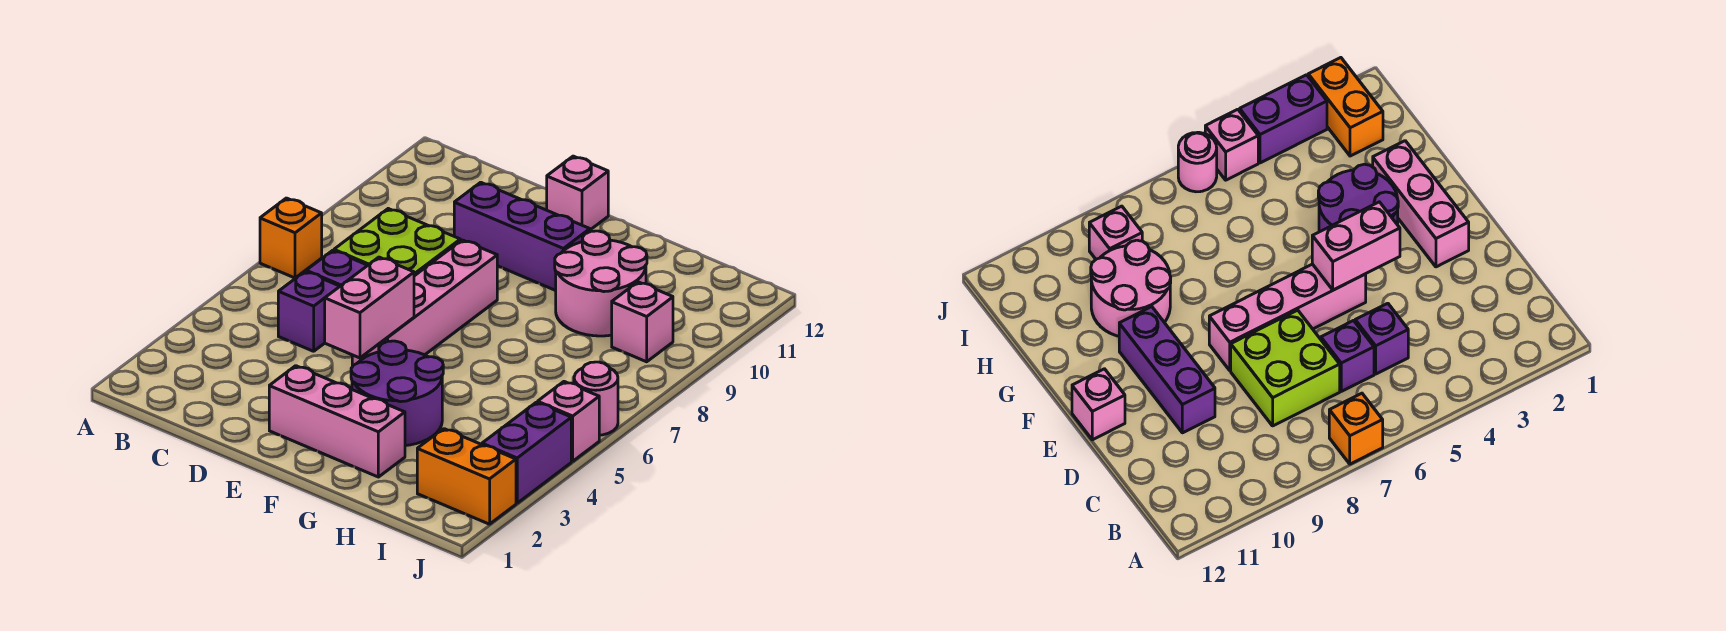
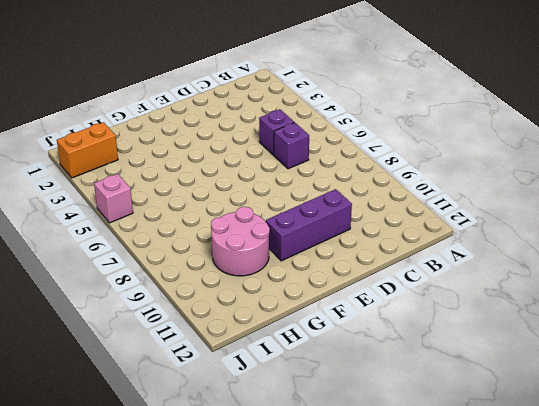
none -> orange 1x1 brick [260,198,322,278]
none -> lime 2x2 brick [334,209,460,276]
none -> pink 1x3 brick [269,366,405,477]

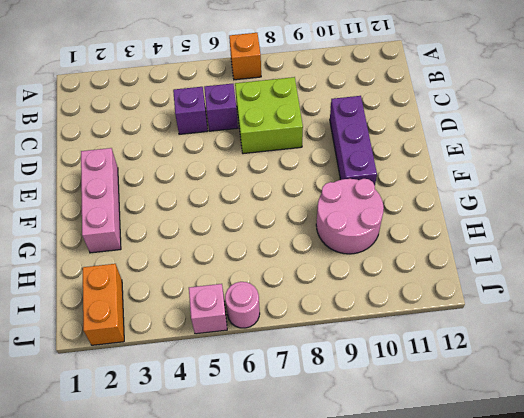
none -> pink 1x4 brick [352,240,497,367]
none -> pink 1x1 brick [547,156,608,230]
none -> purple 2x2 round brick [351,341,443,446]

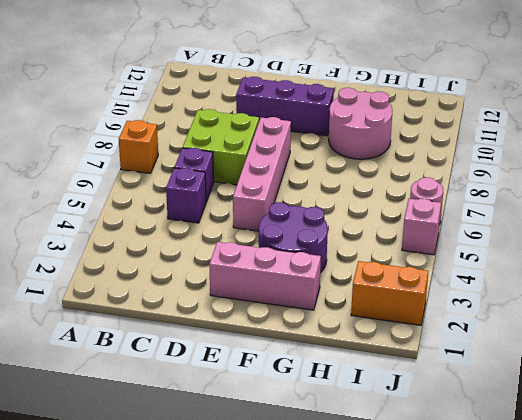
none -> pink 1x1 brick [547,156,608,230]
none -> pink 1x1 brick [612,282,673,362]
none -> purple 1x2 brick [482,402,571,503]

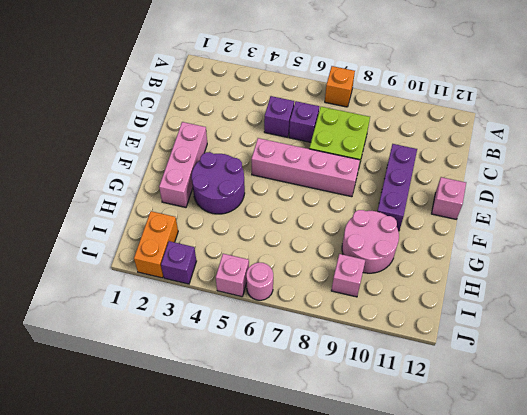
purple 1x1 brick [161,241,196,284] -> purple 1x2 brick [482,402,571,503]
none -> pink 1x2 brick [325,257,414,358]

